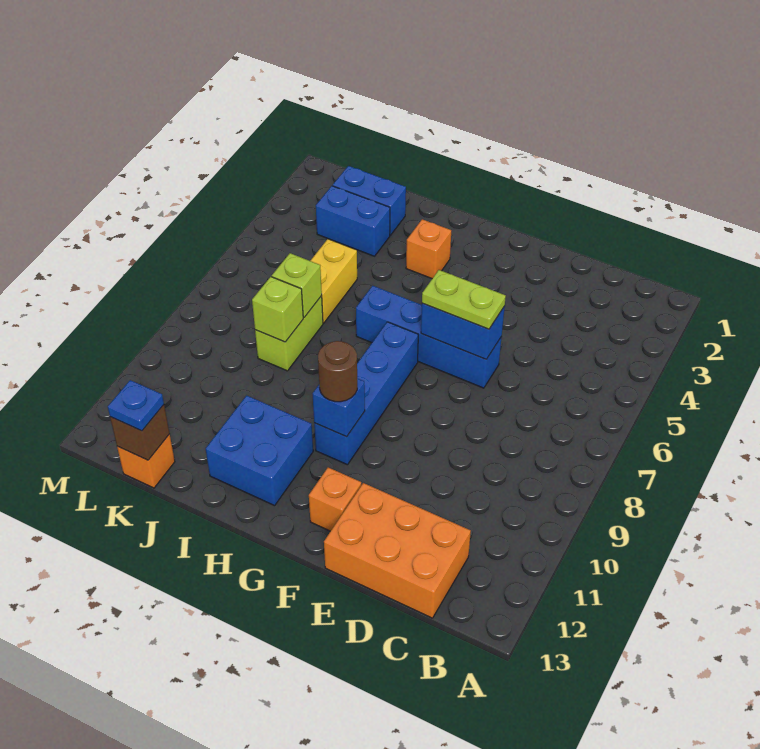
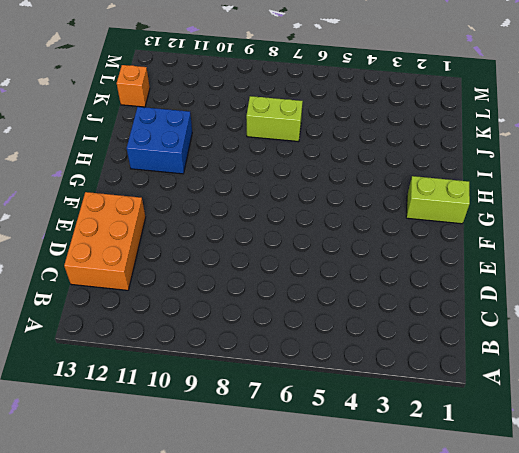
lime 1x2 brick [406,176,470,224] -> none
none -> blue 1x4 brick [356,286,502,388]
none -> orange 1x1 brick [309,468,361,531]
none -> blue 1x4 brick [314,322,418,465]

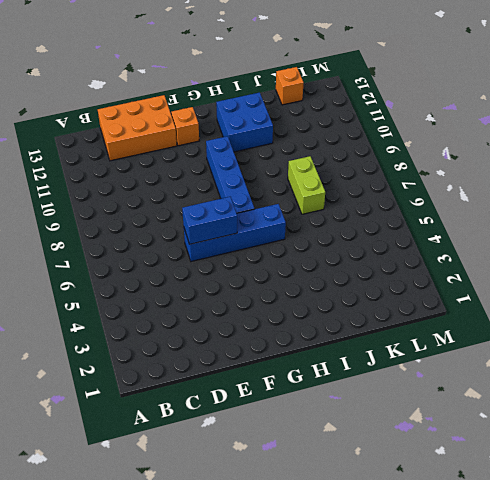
none -> orange 1x1 brick [406,219,451,278]
none -> blue 1x2 brick [333,166,406,235]
none -> blue 1x2 brick [316,186,390,256]

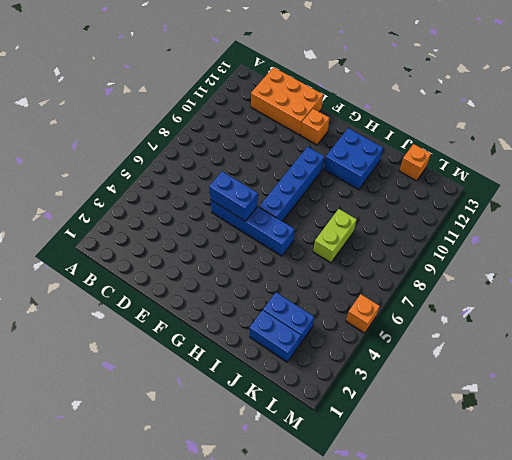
orange 1x1 brick [346,294,380,333] -> orange 1x1 brick moved to [406,219,451,278]
none -> yellow 1x2 brick [310,239,357,323]
none -> blue 1x1 brick [313,378,365,437]
none -> lime 1x1 brick [272,253,322,317]

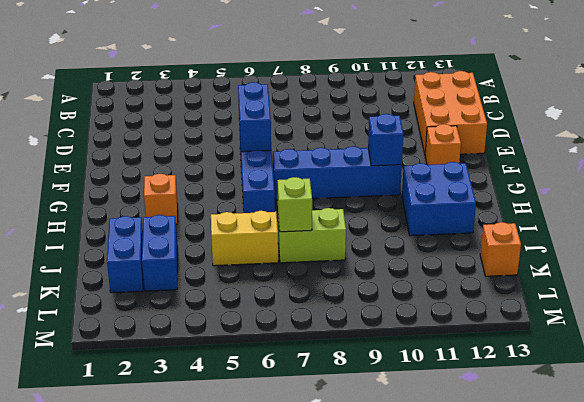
none -> lime 1x1 brick [252,277,303,342]
none -> brown 1x1 brick [110,405,170,460]
none -> lime 1x2 plate [422,270,506,329]

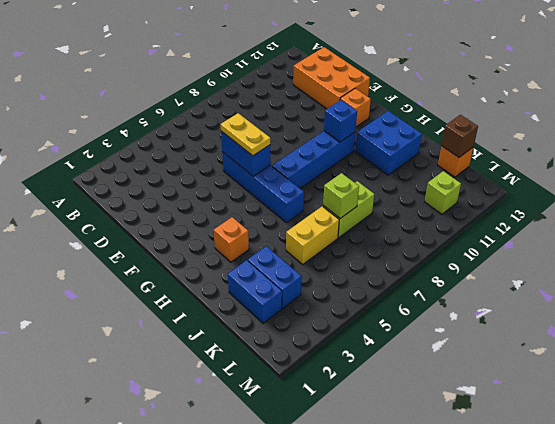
yellow 1x2 plate [221,113,270,156] -> lime 1x2 plate [422,270,506,329]
lime 1x1 brick [424,171,461,214] -> lime 1x1 brick moved to [252,277,303,342]
none -> brown 1x1 round brick [318,341,357,402]
none -> blue 1x1 plate [108,380,164,431]

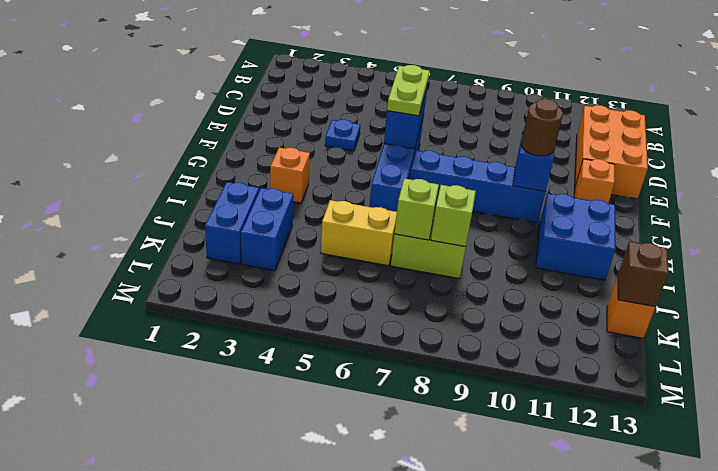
blue 1x1 plate [325,120,360,151] -> blue 1x1 plate moved to [108,380,164,431]

